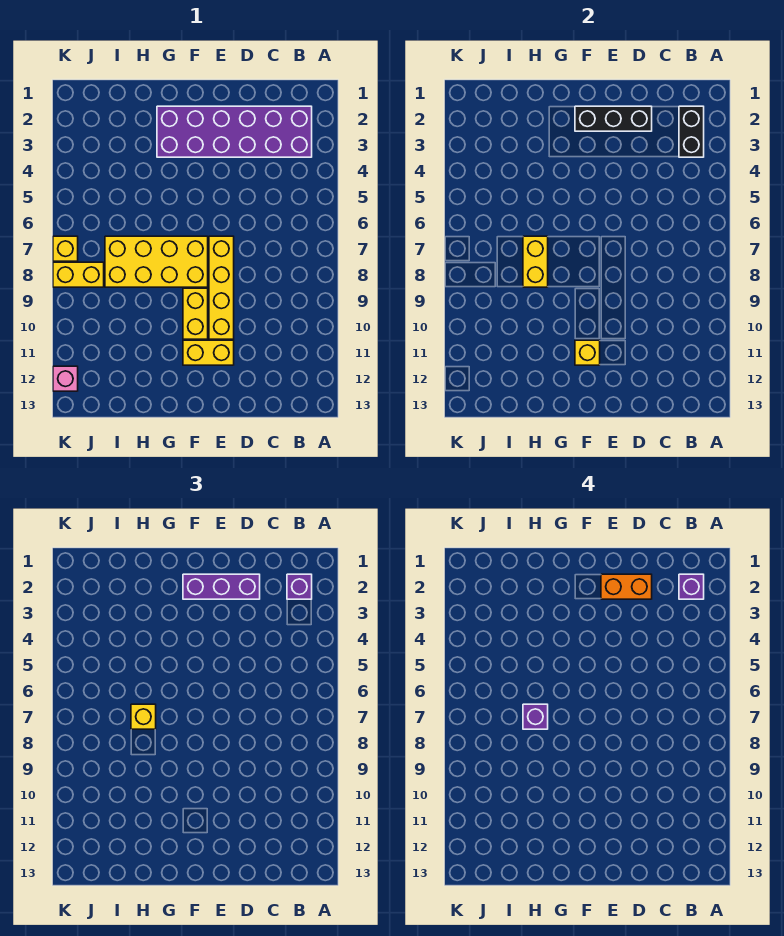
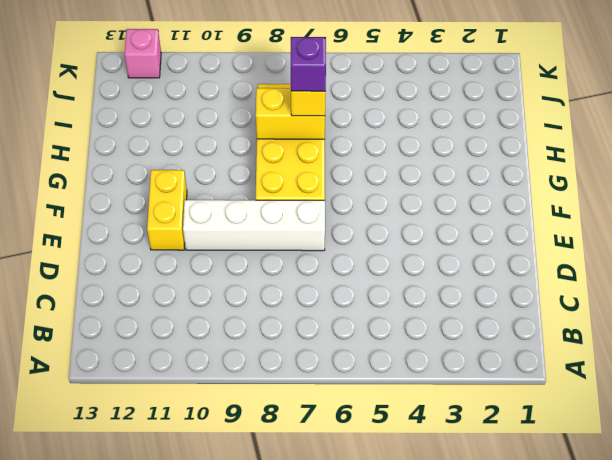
white 1x4 brick [183,200,325,251] -> yellow 1x4 brick [209,236,234,339]
none -> purple 2x6 brick [157,106,312,157]
none -> yellow 1x2 brick [183,288,208,339]
none -> yellow 1x2 brick [53,262,104,287]

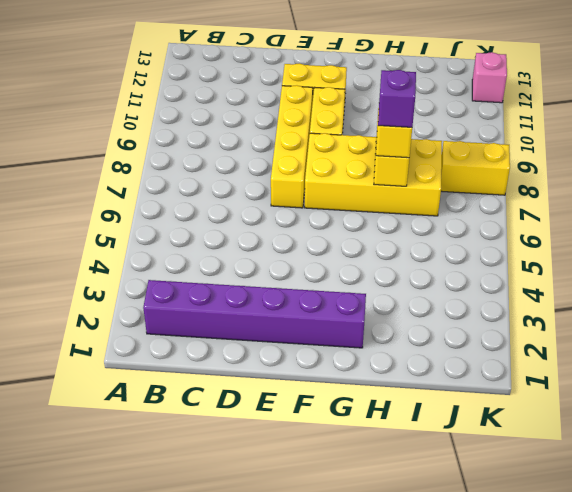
purple 1x6 brick [143,280,366,348] -> purple 2x6 brick [157,106,312,157]
none -> yellow 1x1 brick [53,236,78,261]
none -> black 1x2 brick [679,106,704,157]
none -> black 1x3 brick [575,106,652,131]

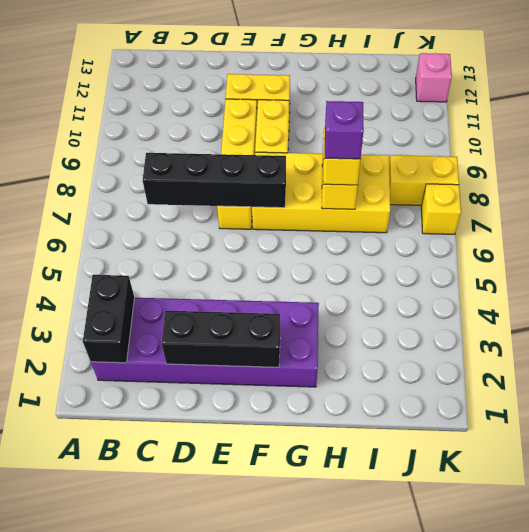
black 1x4 brick [143,153,286,208] -> none
none -> yellow 1x1 brick [575,340,600,365]
none -> purple 1x1 brick [287,574,312,599]
none -> purple 1x3 brick [183,574,260,599]

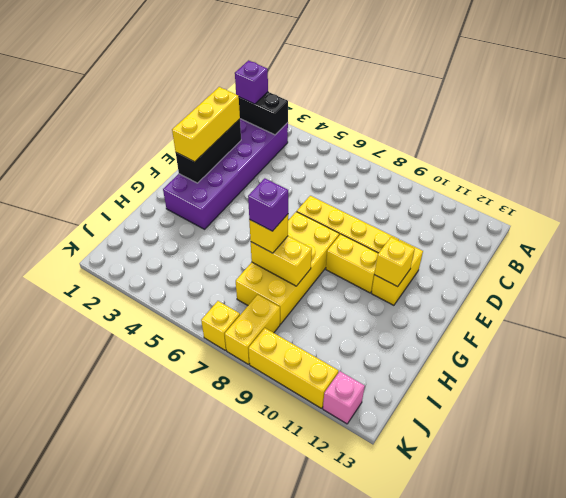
yellow 1x3 brick [172,87,240,162] -> purple 1x3 brick [183,574,260,599]
yellow 1x3 brick [249,328,338,408] -> none
none -> purple 1x1 brick [679,574,704,599]
none -> orange 1x2 brick [601,574,652,599]

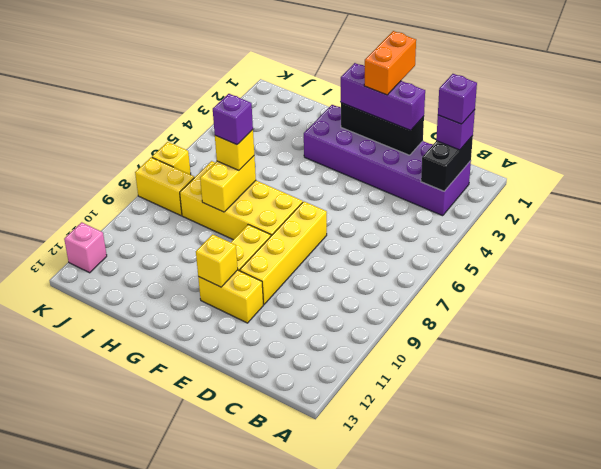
orange 1x2 brick [364,31,416,95] -> orange 1x2 brick turned to [601,574,652,599]

